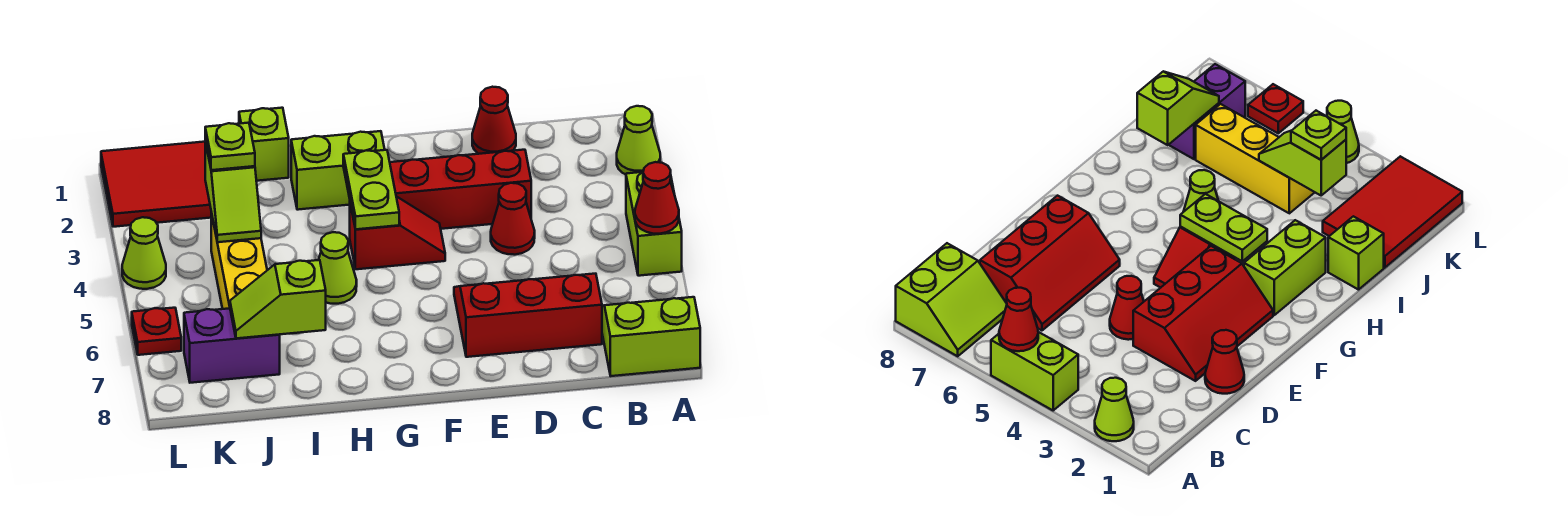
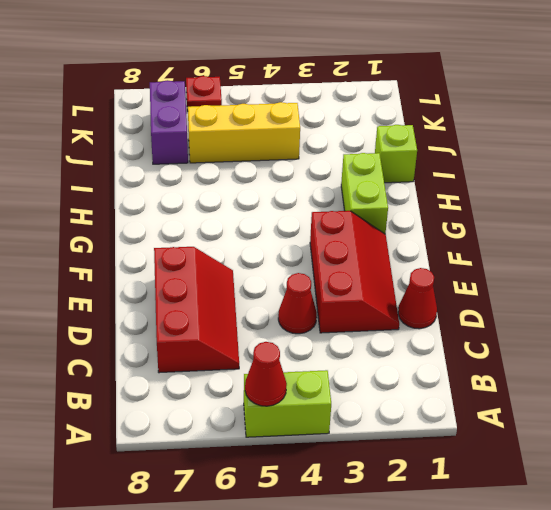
none -> lime 1x1 cone [617,106,660,175]
none -> lime 2x2 slope [602,297,700,376]
none -> red 1x2 slope [350,196,445,269]

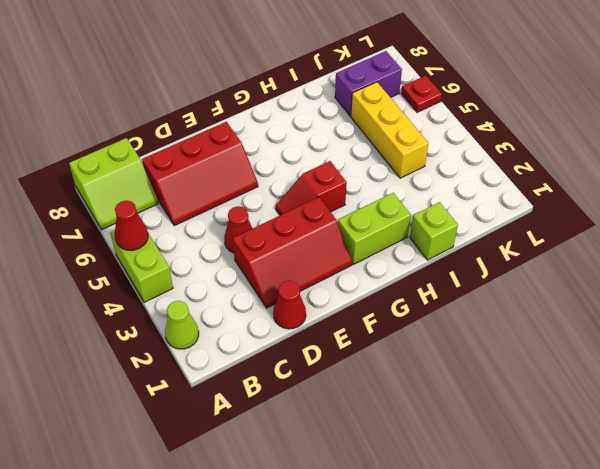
none -> lime 1x1 cone [319,232,357,304]
none -> red 2x3 tile [101,142,212,227]
none -> lime 1x1 cone [122,217,166,289]

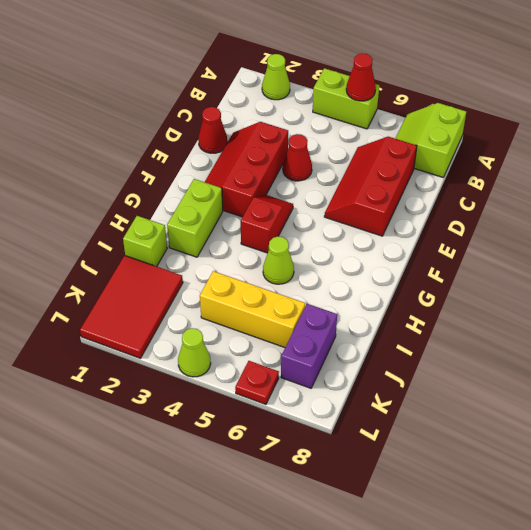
none -> lime 1x2 plate [343,150,399,229]
none -> lime 1x2 slope [230,260,326,338]
none -> lime 1x2 slope [205,142,261,242]

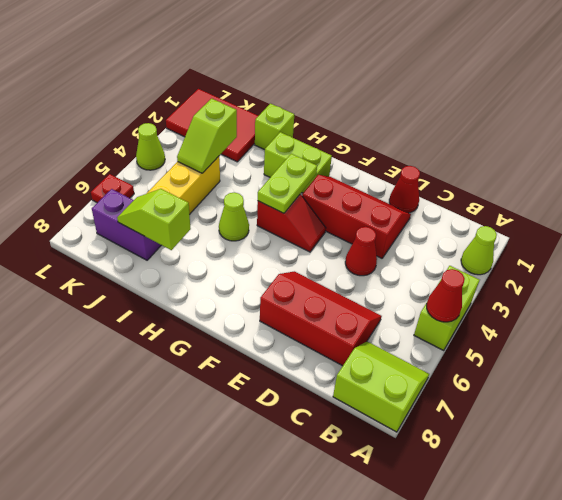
none -> lime 1x1 plate [205,123,255,170]

